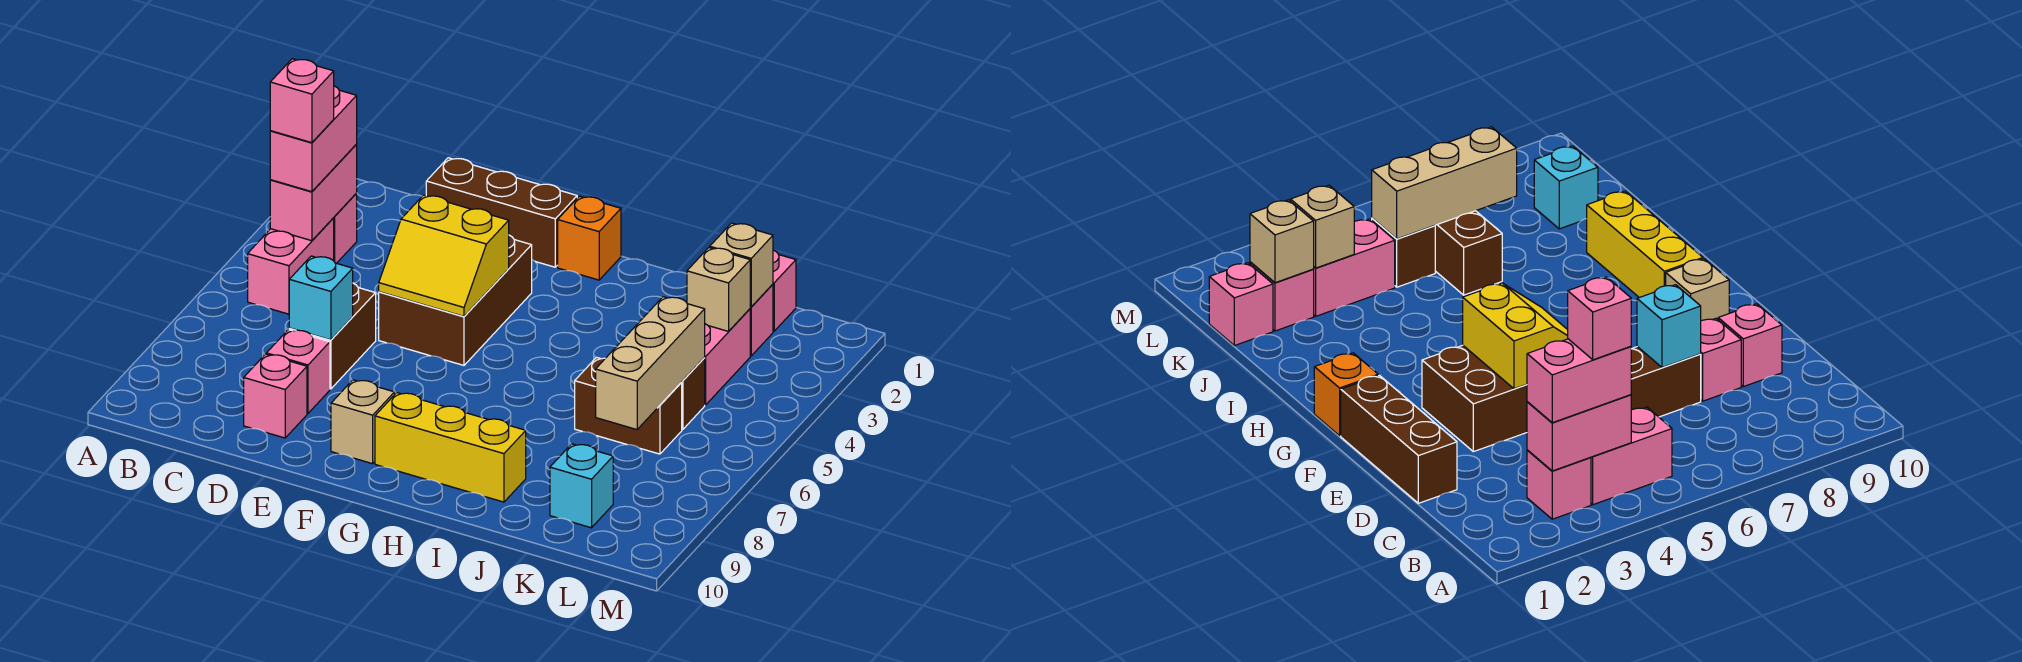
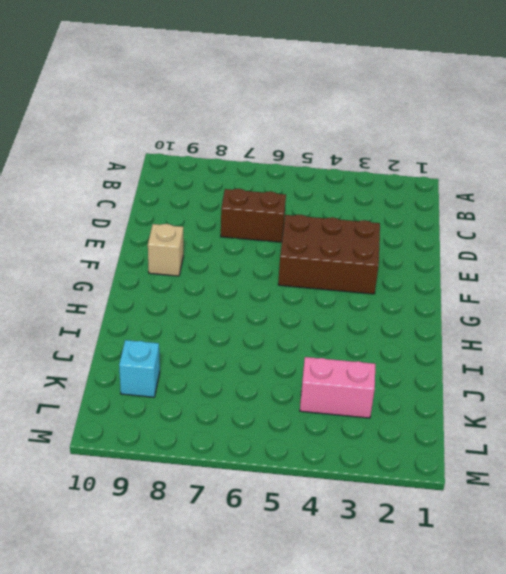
none -> pink 1x1 brick [334,194,357,263]
none -> pink 1x2 brick [248,218,334,314]
none -> brown 1x3 brick [426,158,577,267]

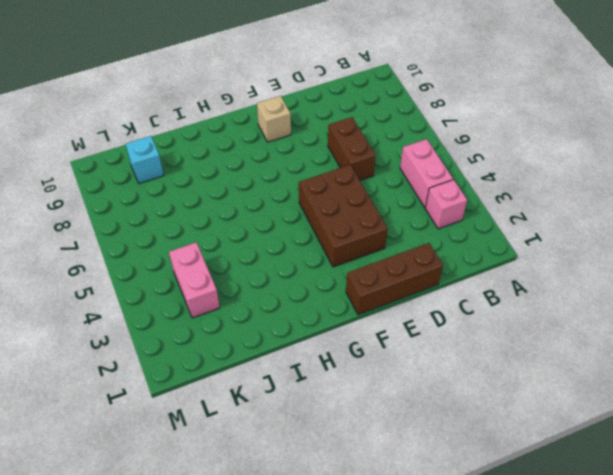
none -> pink 1x1 brick [266,330,330,413]
none -> pink 1x1 brick [244,354,307,438]
none -> orange 1x1 brick [558,196,621,280]

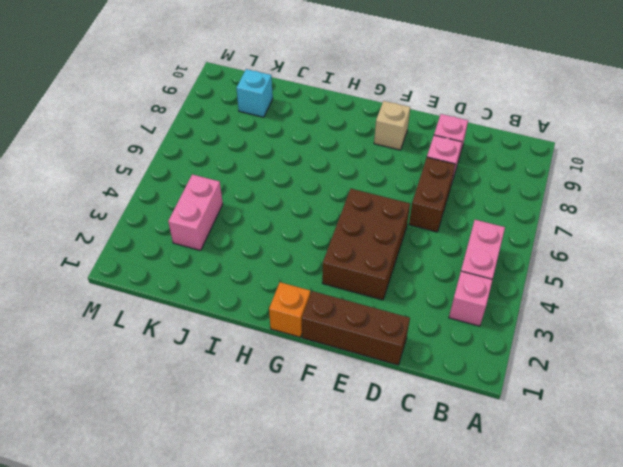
none -> yellow 1x3 brick [375,393,526,502]
none -> brown 1x2 brick [575,357,682,454]
none -> pink 1x1 brick [773,250,796,331]

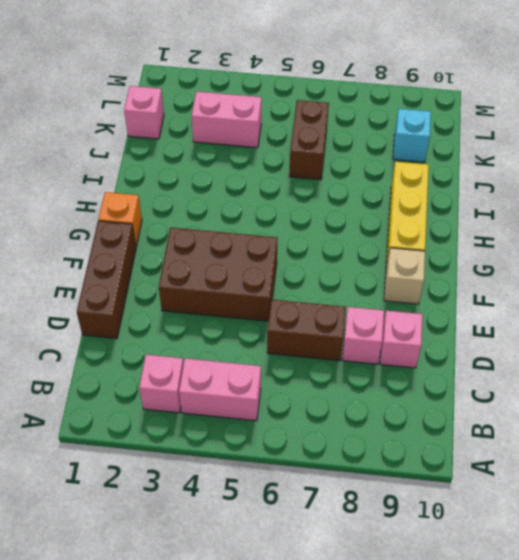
none -> pink 1x1 brick [750,284,773,356]
none -> brown 1x1 brick [681,358,705,430]
none -> pink 1x2 brick [270,145,357,241]

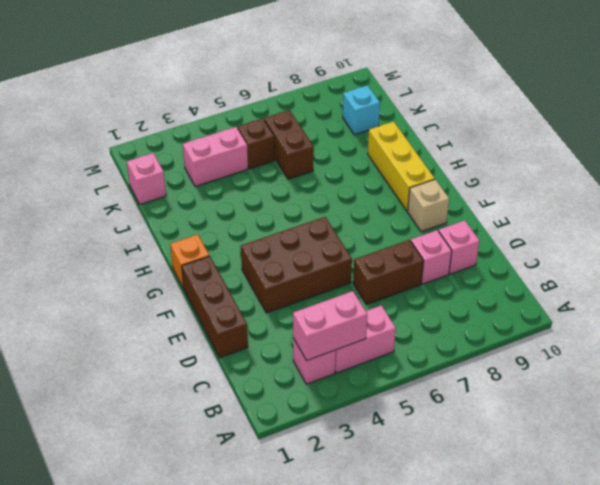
none -> pink 1x1 brick [750,284,773,356]
none -> cyan 1x1 brick [289,256,353,340]
none -> yellow 2x2 slope [379,195,509,316]

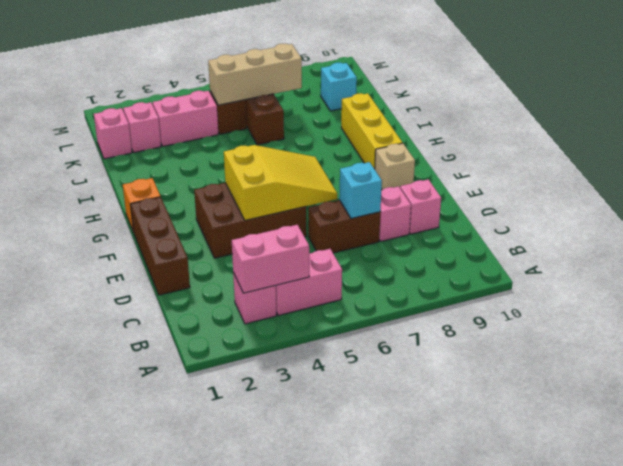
yellow 2x3 slope [224,145,337,220] -> yellow 2x2 slope [379,195,509,316]
none -> tan 1x1 brick [710,223,773,307]
none -> tan 1x1 brick [687,248,750,331]
none -> pink 1x2 brick [270,86,357,192]

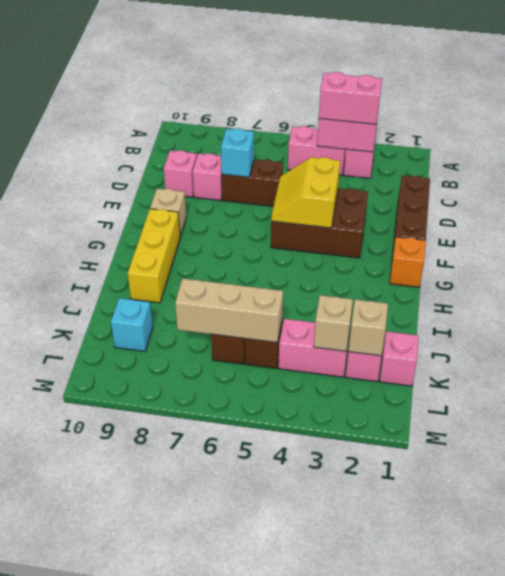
none -> pink 1x1 brick [270,59,334,143]

